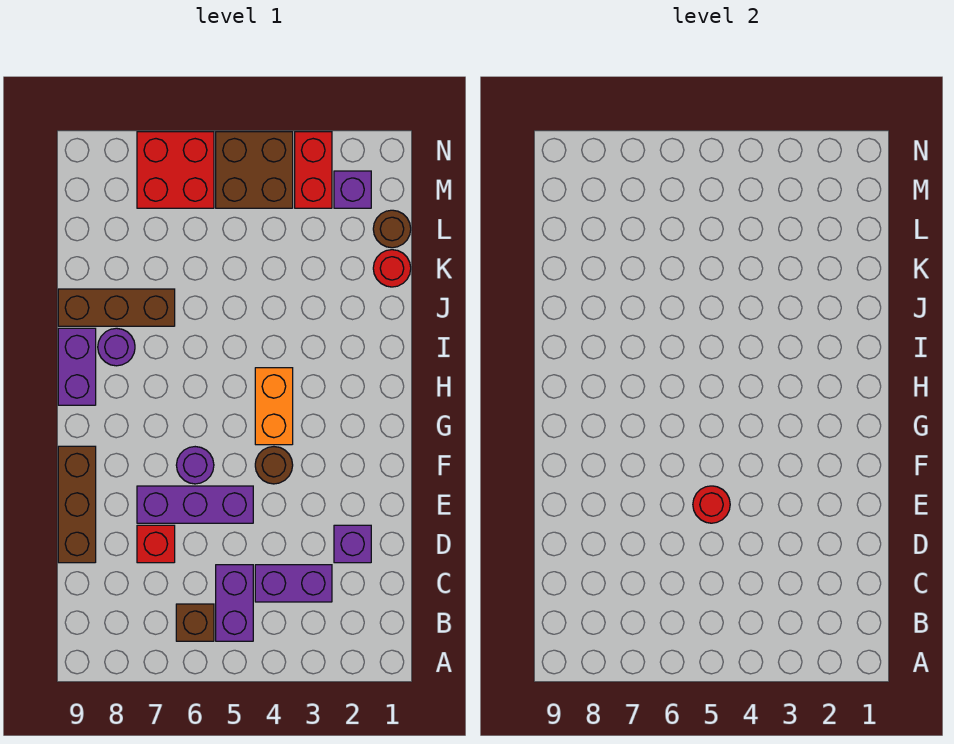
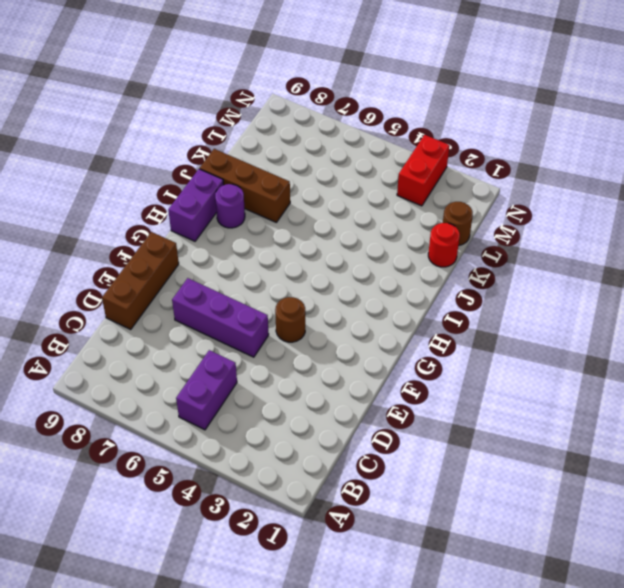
none -> brown 1x1 brick [176,604,214,641]
none -> purple 1x2 brick [255,565,332,602]
none -> purple 1x1 brick [334,525,371,563]

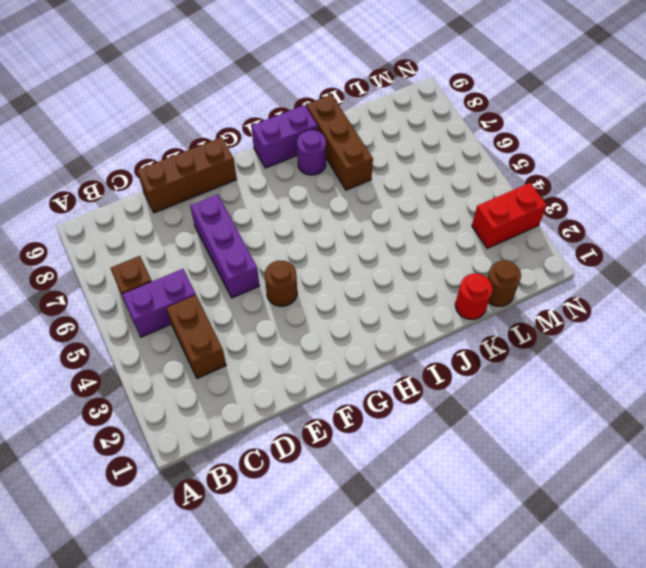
brown 1x2 brick [166,295,226,379] -> purple 1x2 brick [255,565,332,602]
none -> purple 1x1 brick [334,525,371,563]
none -> red 1x1 brick [137,525,175,563]
none -> purple 1x1 round brick [176,447,214,484]

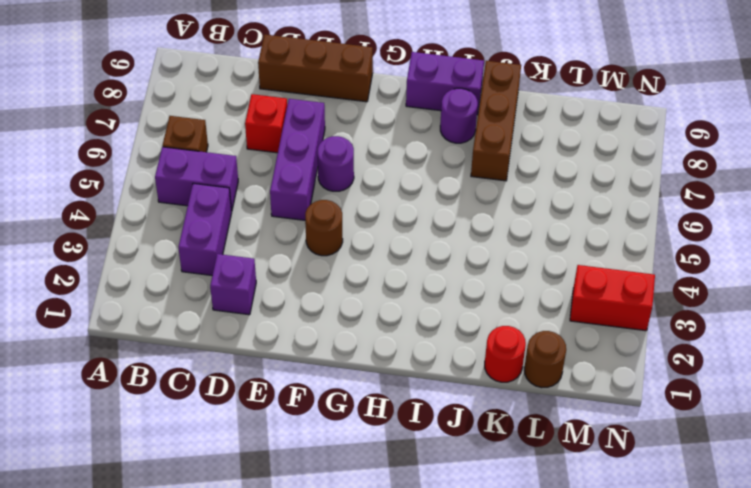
none -> orange 1x2 brick [255,368,293,445]
none -> purple 1x1 brick [334,171,371,208]
none -> brown 2x2 brick [216,132,293,208]

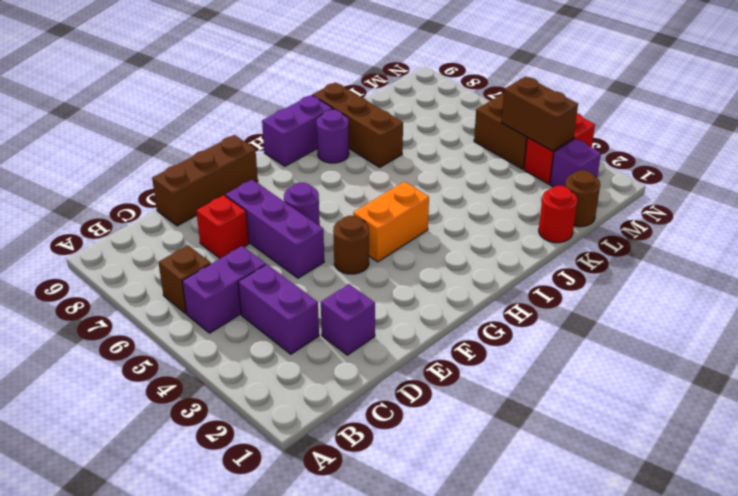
brown 1x2 brick [501,77,578,151] -> none
none -> red 2x2 brick [137,132,214,208]
none -> red 1x1 round brick [693,486,730,523]

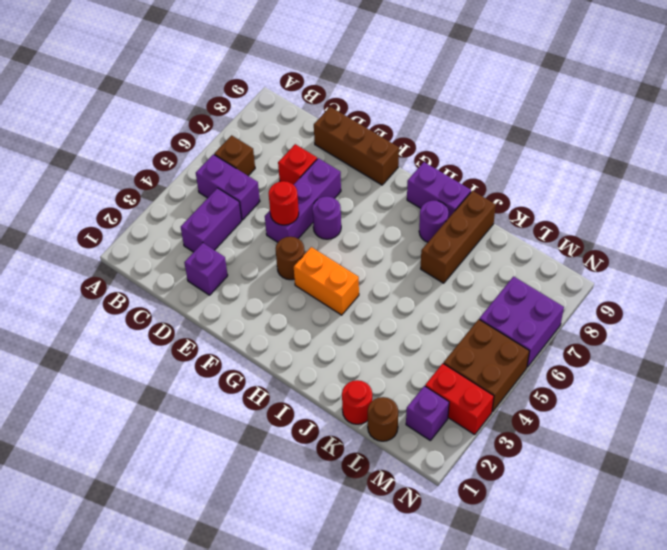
purple 2x2 brick [479,277,564,367] -> red 2x2 brick [137,132,214,208]

